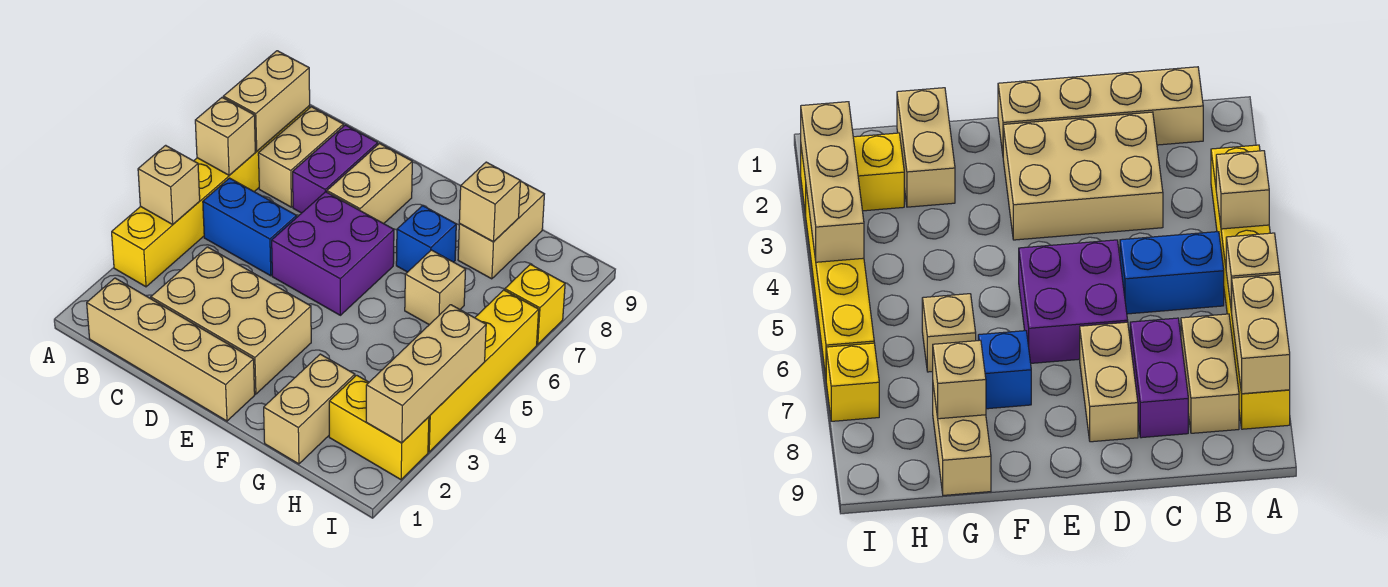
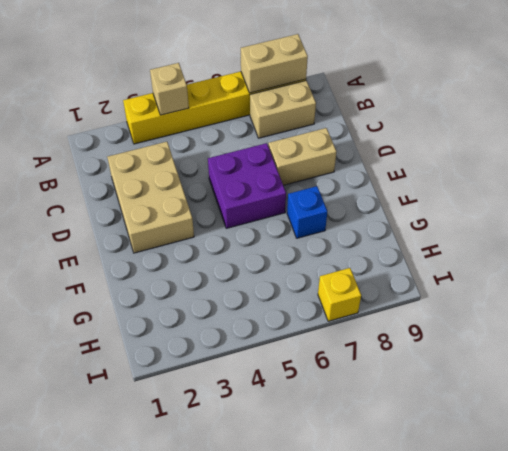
none -> tan 1x4 brick [87,278,255,421]
none -> blue 1x2 brick [203,178,297,276]
none -> purple 1x2 brick [293,125,378,213]

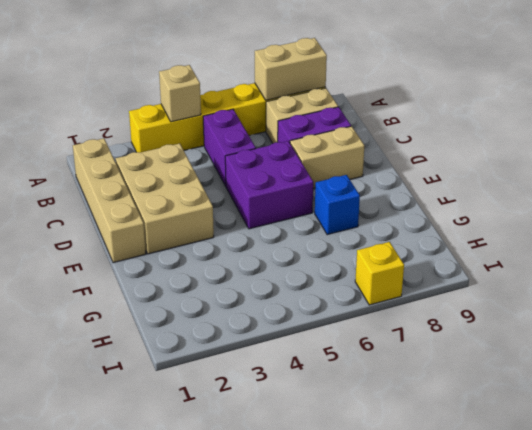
purple 1x2 brick [203,109,256,186] -> blue 1x2 brick [203,178,297,276]
none -> tan 1x2 brick [264,354,355,464]
none -> tan 1x1 brick [405,250,466,325]
none -> tan 1x2 brick [458,181,544,279]

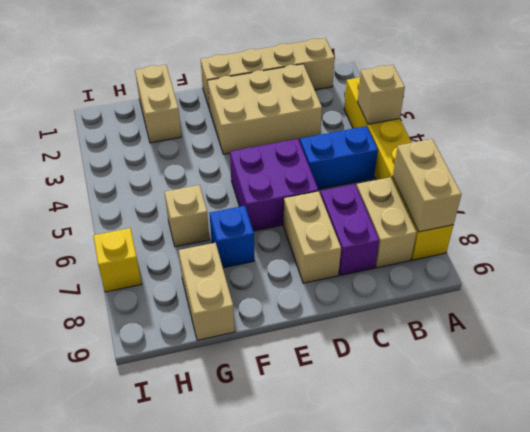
none -> yellow 1x2 brick [329,375,429,480]
none -> yellow 1x4 brick [428,290,539,452]
none -> tan 1x1 brick [195,98,255,175]

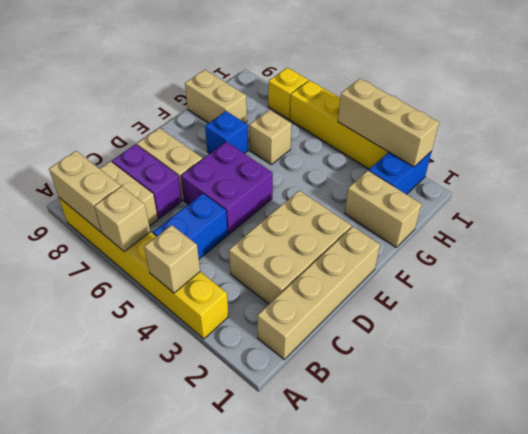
blue 1x2 brick [369,151,432,194] -> yellow 1x2 brick [329,375,429,480]
none -> tan 1x1 brick [459,162,520,242]

